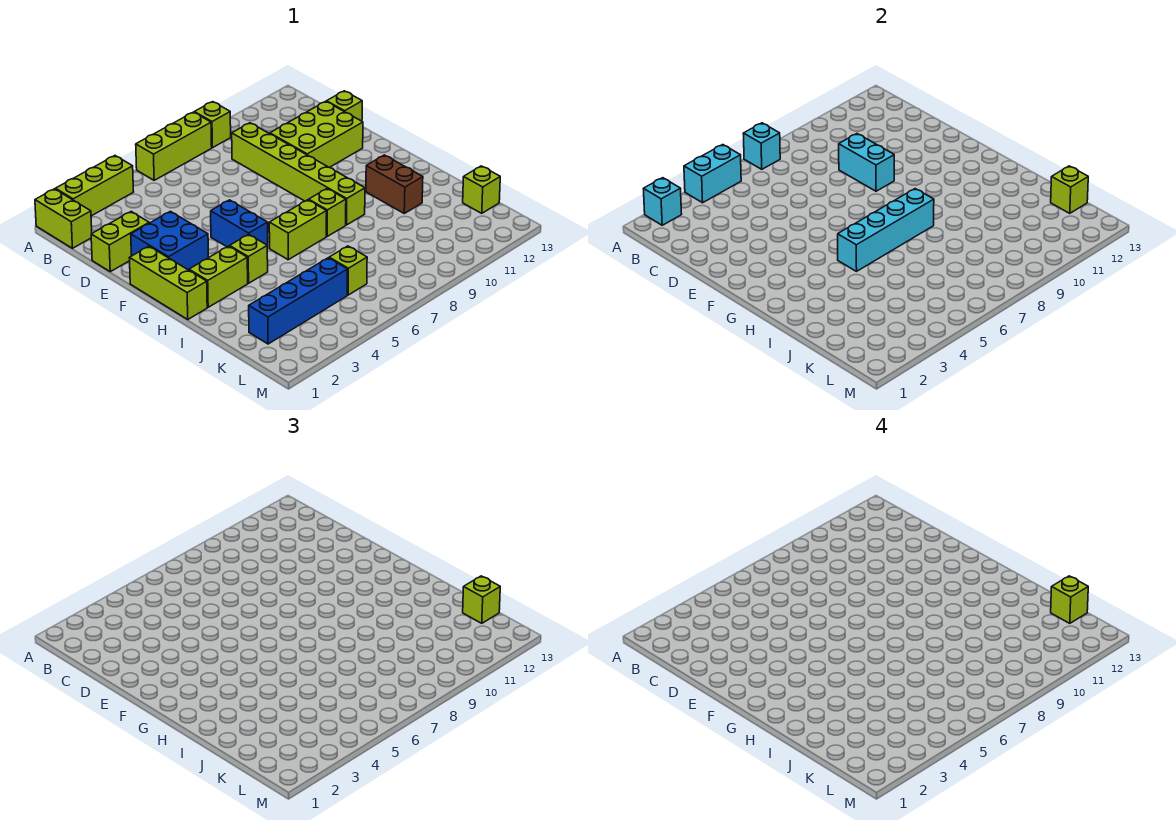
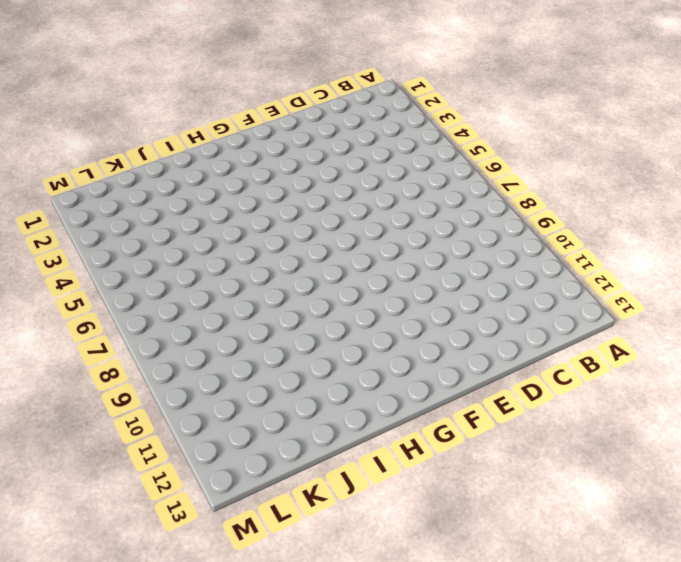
none -> lime 1x2 brick [35,189,92,248]
none -> lime 1x3 brick [55,156,134,216]
none -> lime 1x3 brick [136,112,212,180]

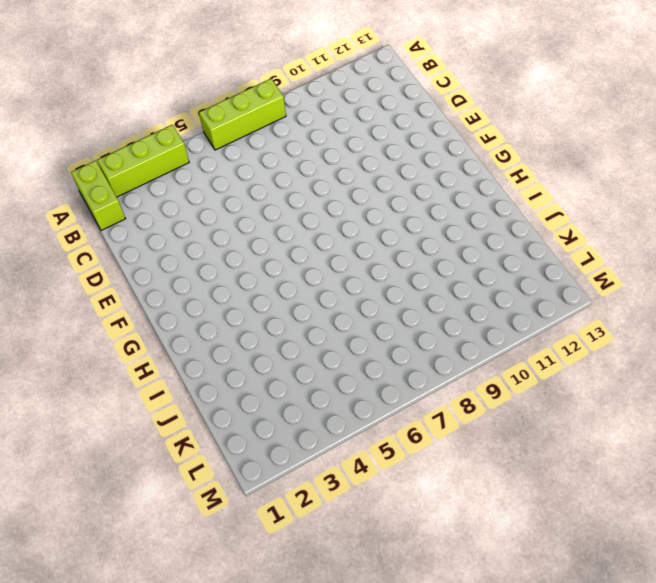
none -> lime 1x1 brick [194,102,231,148]
none -> lime 1x6 brick [232,123,365,225]
none -> lime 1x2 brick [91,212,149,272]

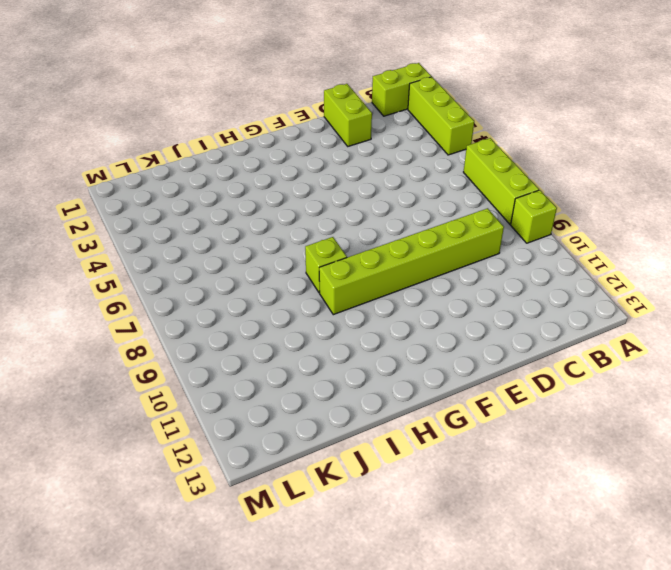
none -> lime 2x3 brick [270,101,363,168]
none -> lime 1x1 brick [327,91,362,121]
none -> blue 2x2 brick [131,211,208,270]

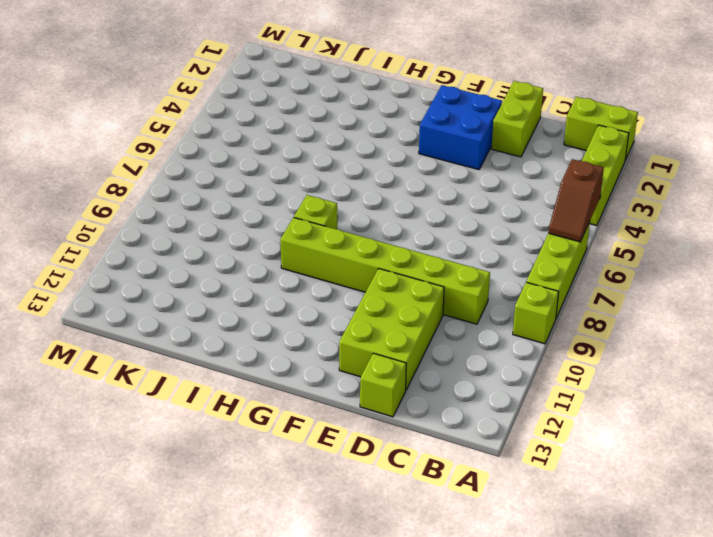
brown 1x2 slope [548,159,604,242] -> cyan 1x2 brick [684,145,741,203]
none -> lime 1x3 brick [130,246,207,319]
none -> blue 1x2 brick [211,200,268,249]
none -> lime 1x2 brick [189,246,248,307]

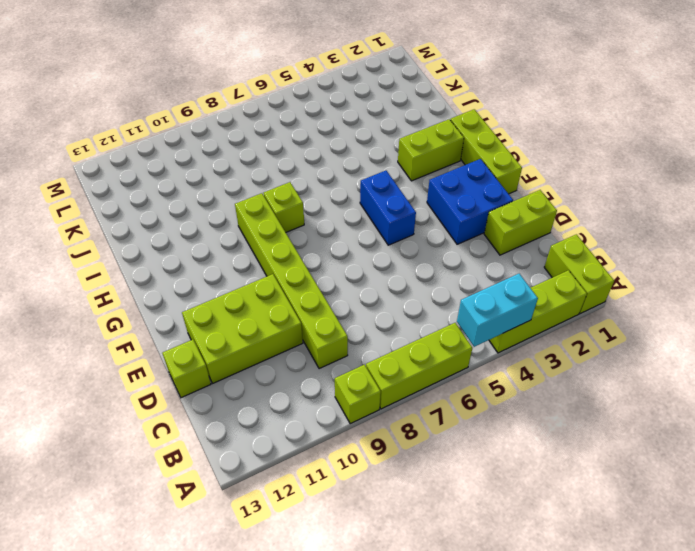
none -> lime 1x1 brick [230,234,268,283]
none -> lime 1x2 brick [269,200,327,260]
none -> brown 1x2 brick [366,155,423,213]

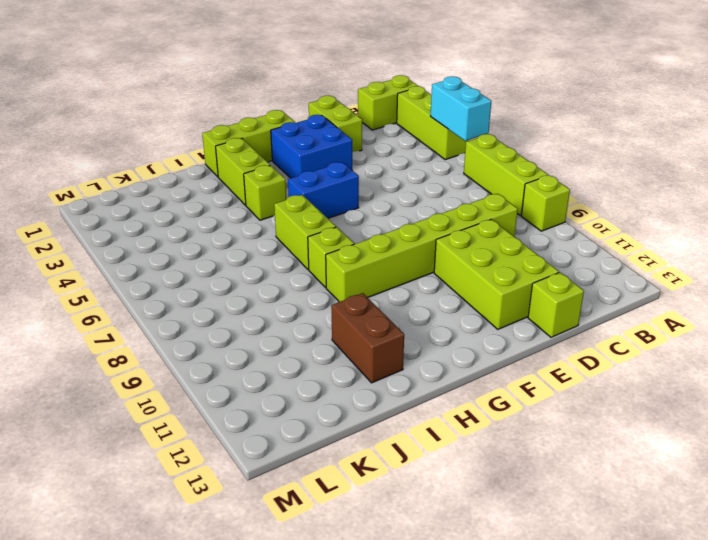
brown 1x2 brick [331,293,404,383] -> brown 1x2 brick turned to [366,155,423,213]
none -> blue 1x4 brick [249,258,348,344]
none -> lime 1x1 brick [329,246,367,295]
none -> lime 1x1 brick [463,166,500,213]

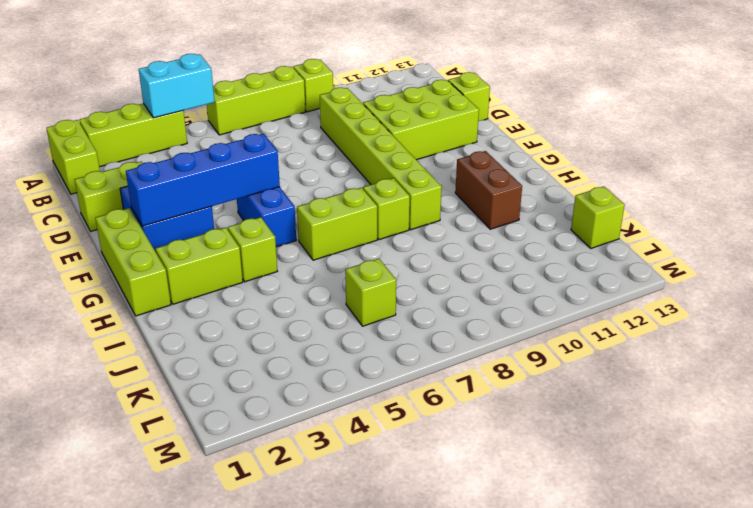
blue 1x4 brick [126,134,280,226] -> blue 1x4 brick moved to [249,258,348,344]
none -> cyan 1x1 brick [643,178,682,225]
none -> cyan 1x1 brick [743,123,780,169]
none -> cyan 1x2 brick [839,134,894,191]

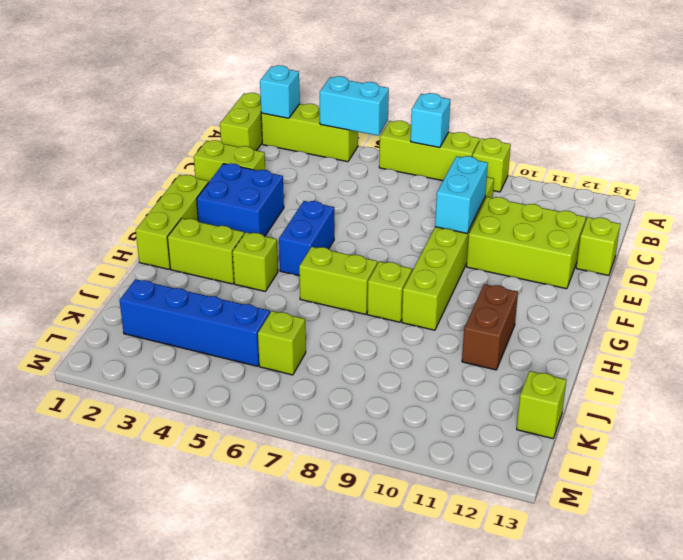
none -> cyan 1x4 brick [838,189,934,271]
none -> lime 1x1 brick [1051,166,1088,213]
none -> lime 1x1 brick [463,576,500,623]

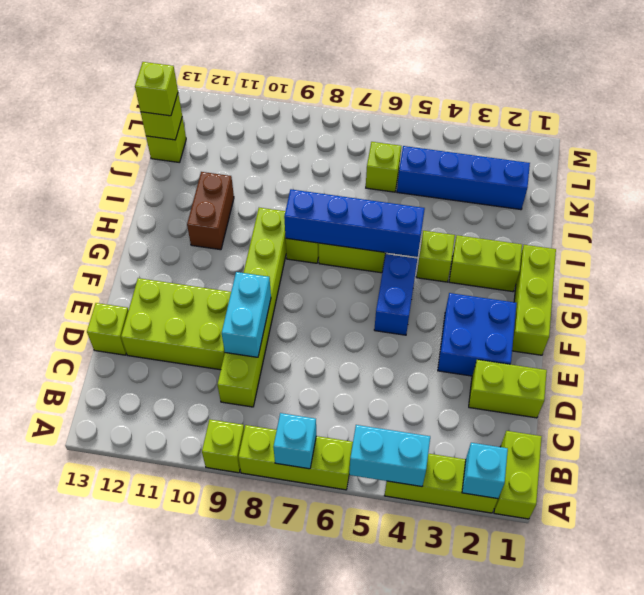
blue 1x4 brick [284,189,425,257] -> cyan 1x4 brick [838,189,934,271]
none -> lime 1x1 brick [1051,576,1088,623]

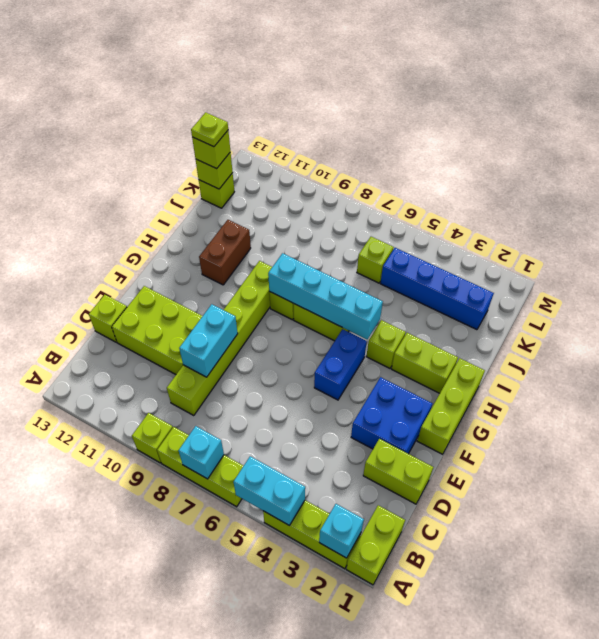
lime 1x1 plate [191,112,228,147] -> lime 1x1 brick [1051,576,1088,623]

